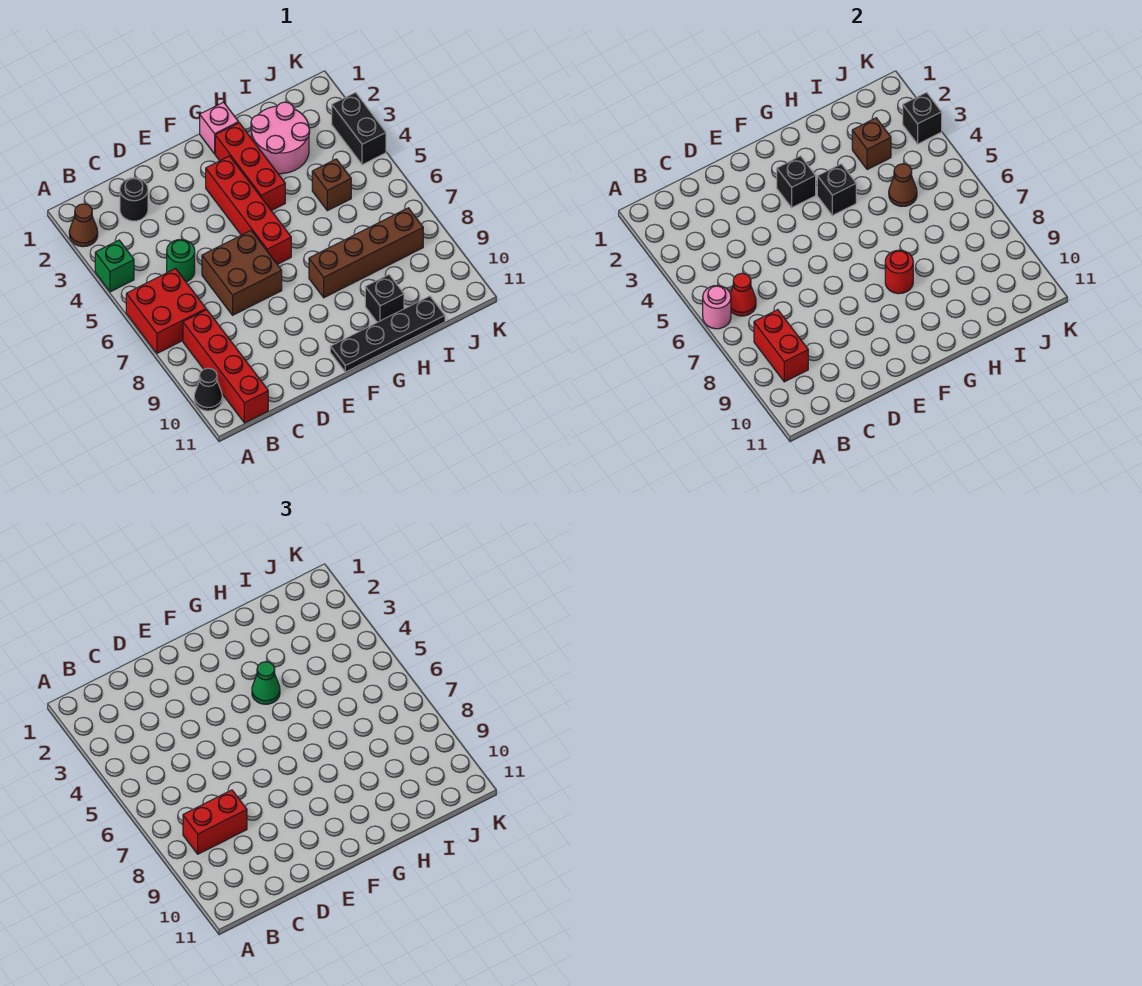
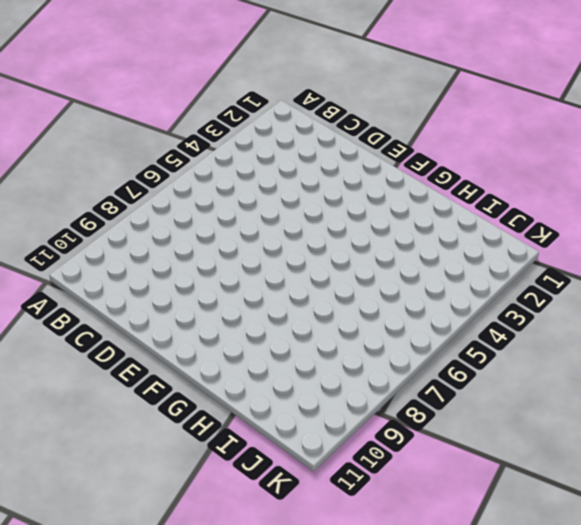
none -> brown 1x1 cone [69,204,98,247]
none -> green 1x1 brick [95,240,134,292]
none -> red 2x2 brick [126,269,206,353]

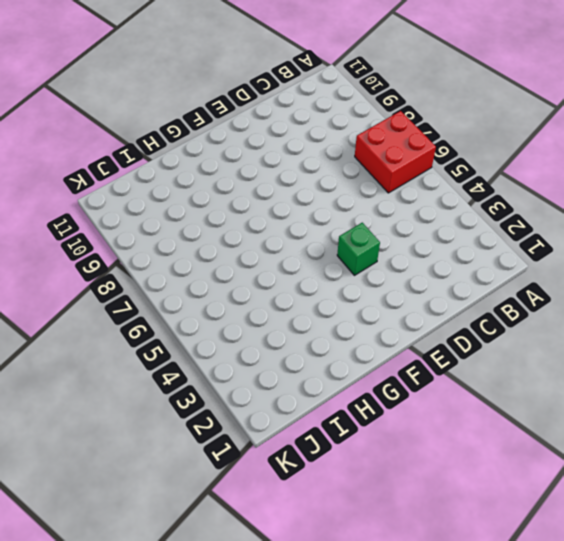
green 1x1 brick [337,223,380,275] -> green 1x1 brick moved to [95,240,134,292]
none -> brown 1x1 cone [69,204,98,247]
none -> black 1x1 cone [194,368,222,411]
none -> red 1x4 brick [183,310,268,423]

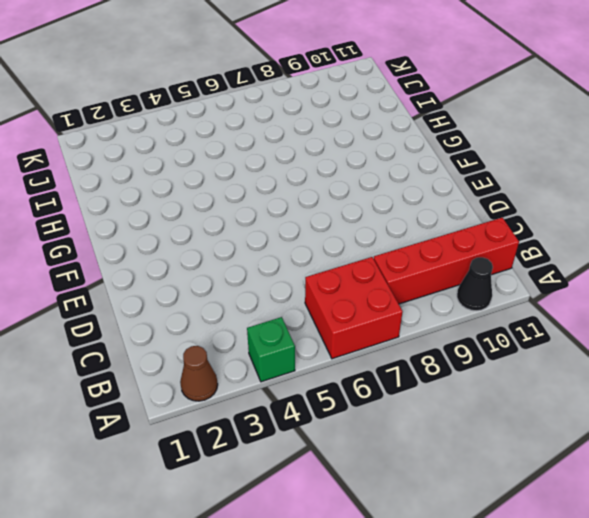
none -> black 1x1 round brick [120,178,148,221]
none -> green 1x1 round brick [167,240,195,282]
none -> brown 2x2 brick [202,231,282,315]

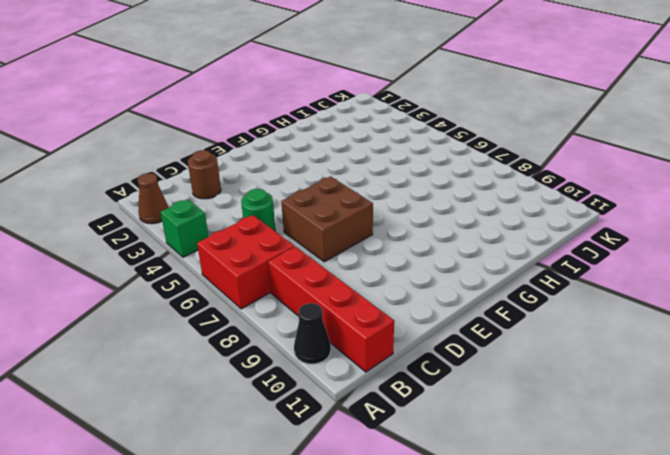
brown 1x1 round brick [188,150,221,199] -> black 1x1 round brick [120,178,148,221]
none -> red 1x4 brick [206,156,291,264]
none -> black 1x4 plate [330,296,445,372]
none -> pink 1x1 brick [200,102,239,154]

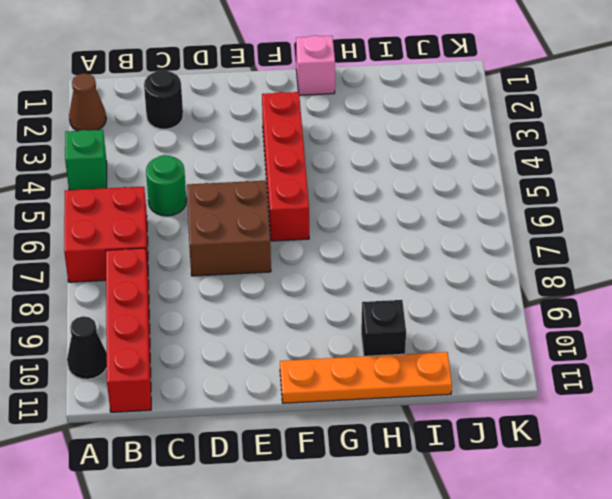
orange 1x4 plate [280,352,452,403] -> black 1x4 plate [330,296,445,372]
none -> red 1x3 brick [215,123,285,211]
none -> brown 1x4 brick [309,208,423,298]
none -> pink 2x2 round brick [251,102,310,174]

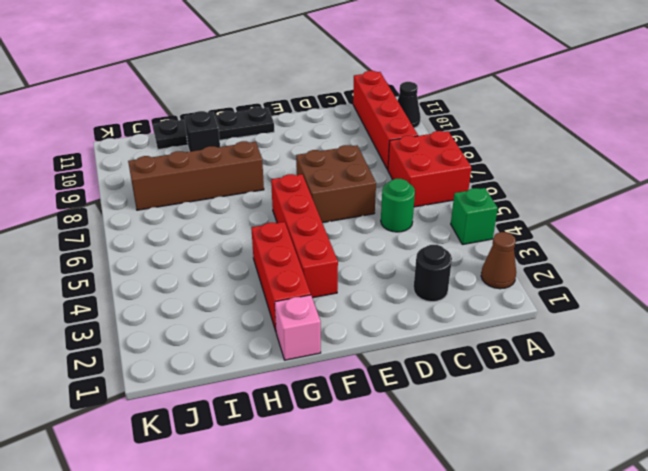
none -> pink 2x2 round brick [251,102,310,174]
none -> brown 1x1 brick [312,159,351,211]
none -> black 1x2 brick [332,92,386,165]

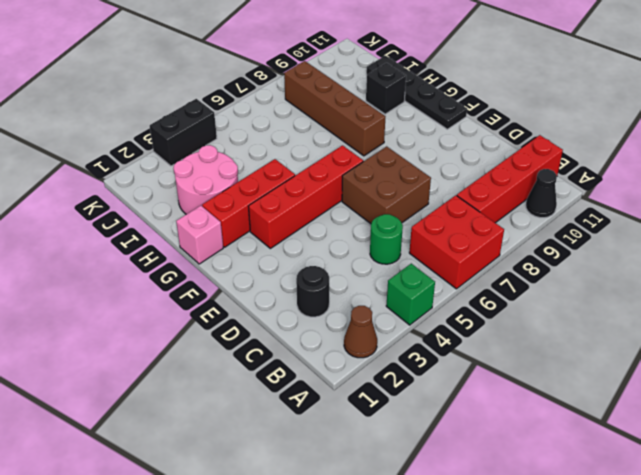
none -> brown 1x1 brick [312,159,351,211]
none -> pink 1x1 round brick [703,285,731,329]
none -> red 1x1 cone [730,273,756,316]

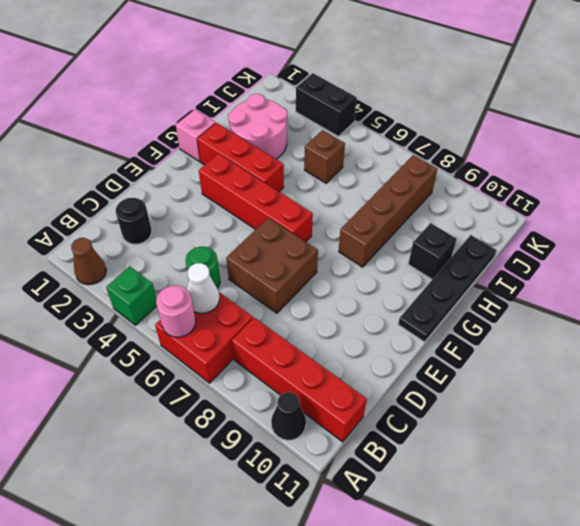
white 1x1 cone [187,263,220,313] -> red 1x1 cone [730,273,756,316]
none -> red 1x2 brick [754,310,808,382]
none -> black 1x1 brick [777,156,816,208]
none -> black 1x1 brick [817,164,856,216]

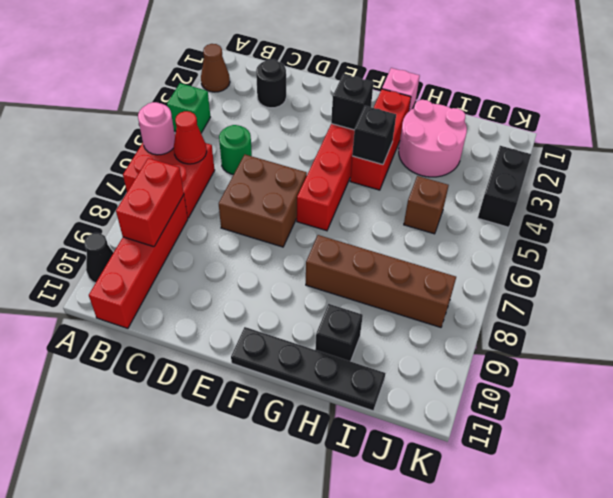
none -> red 1x1 round brick [885,250,913,294]
none -> brown 1x1 brick [852,118,891,170]
none -> brown 1x1 cone [889,164,917,206]

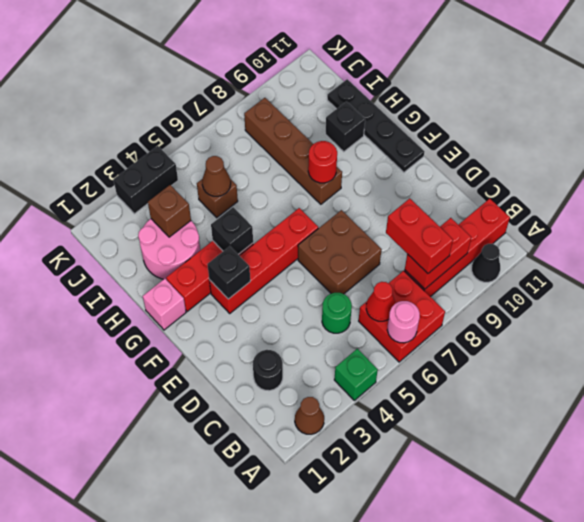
none -> black 1x1 brick [903,92,942,144]
none -> green 1x1 cone [252,662,280,704]

